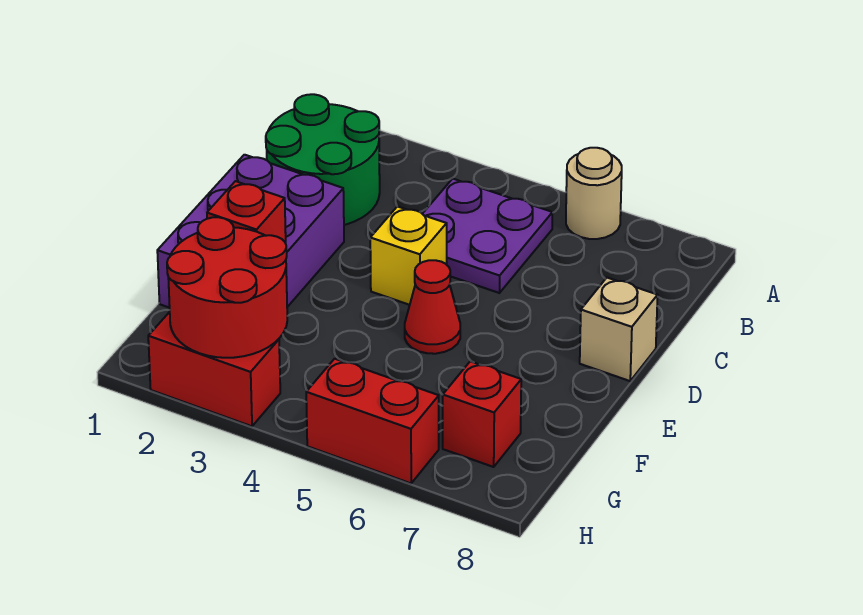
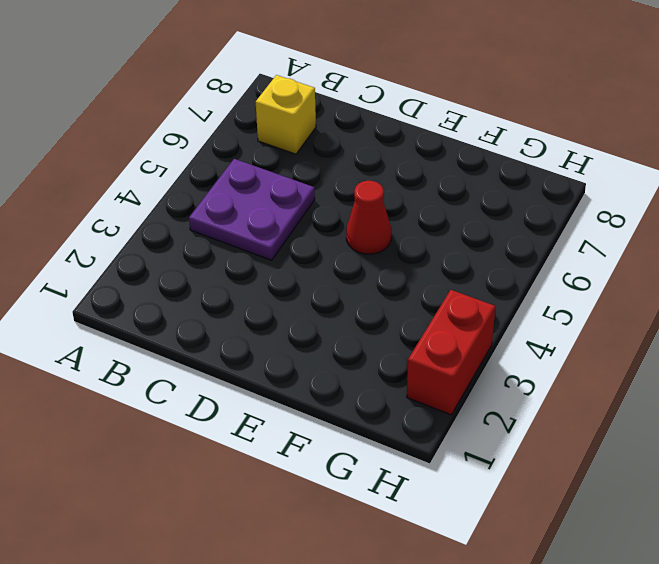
yellow 1x1 brick [256,75,316,154] -> yellow 1x1 brick moved to [370,206,447,305]
none -> tan 1x1 round brick [566,148,622,239]
none -> green 2x2 round brick [266,94,380,225]
none -> purple 2x3 brick [157,155,344,308]

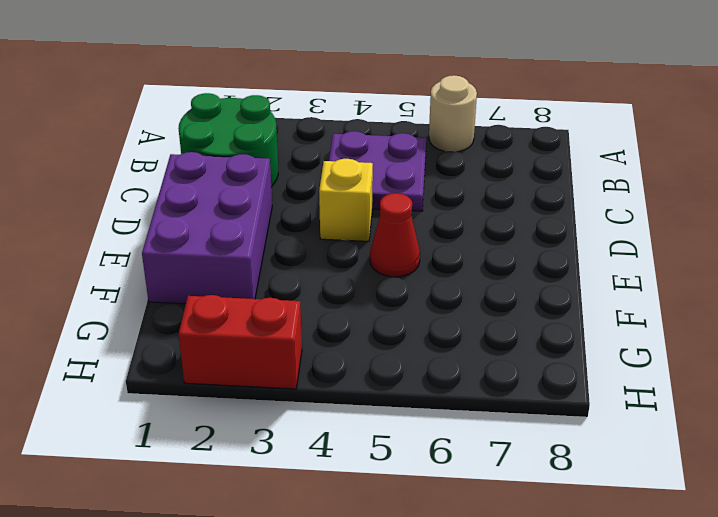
none -> tan 1x1 brick [580,278,658,381]
none -> red 1x1 brick [443,361,521,467]
none -> red 1x2 brick [306,359,439,483]

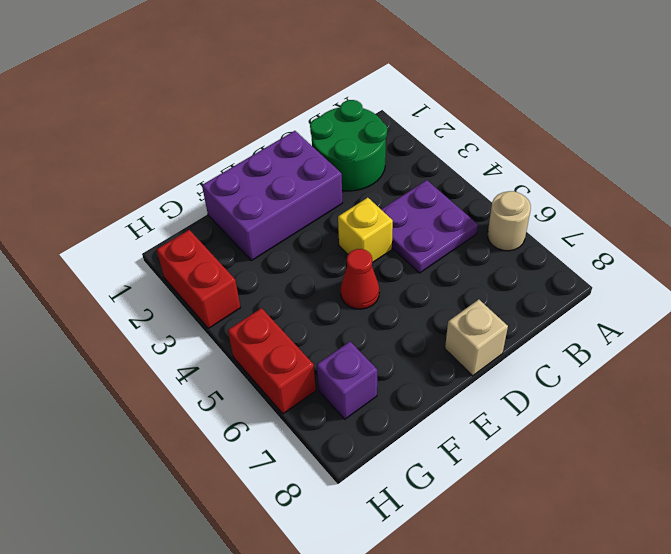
purple 1x1 brick [317,342,377,419] -> red 1x1 brick [443,361,521,467]
none -> red 1x1 brick [207,181,286,243]
none -> red 2x2 round brick [167,217,287,358]

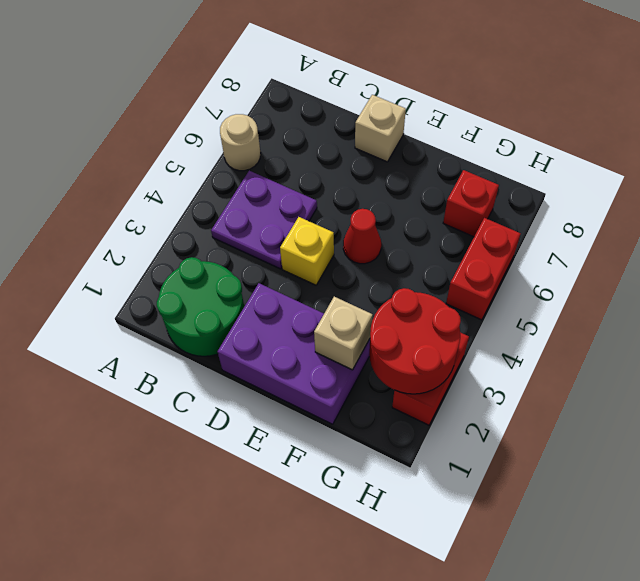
tan 1x1 brick [314,297,373,370] -> red 1x1 brick [207,181,286,243]

